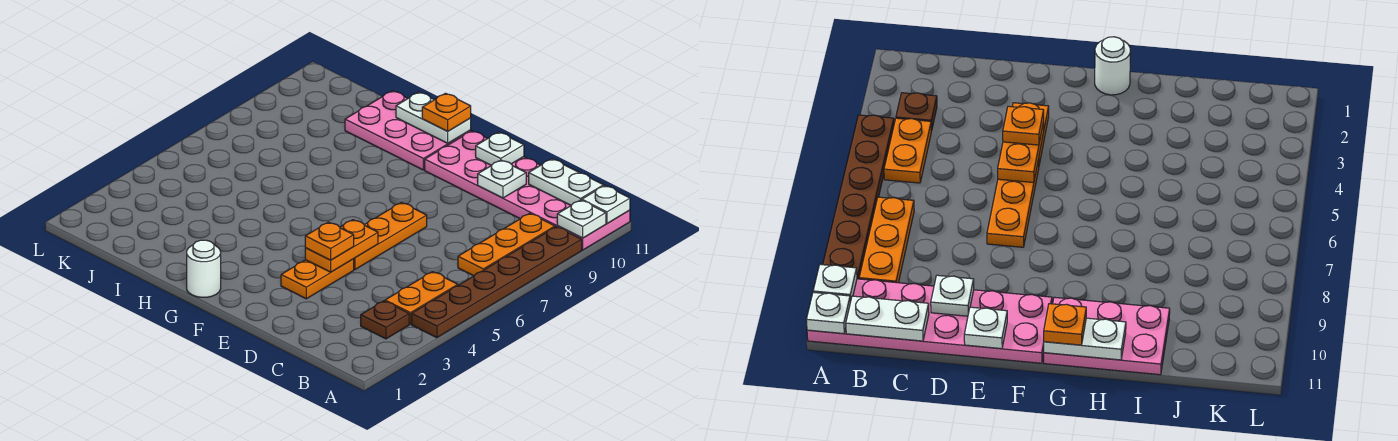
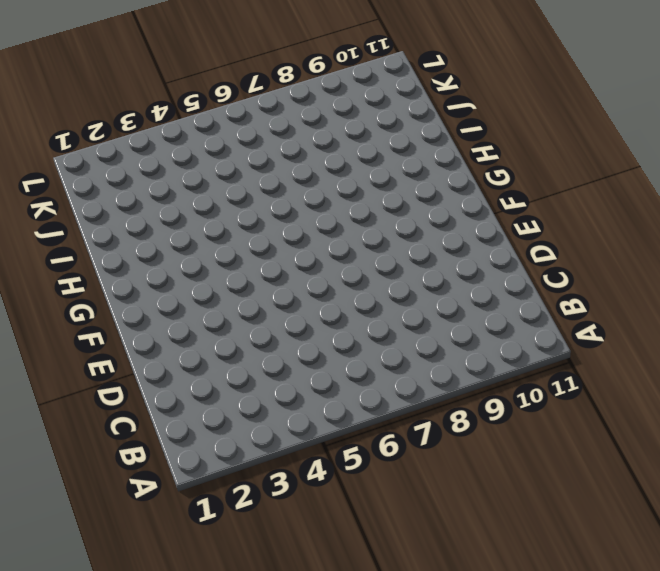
none -> brown 1x6 plate [412,227,582,338]
none -> pink 2x6 plate [425,131,630,250]
none -> brown 1x1 plate [361,301,409,339]

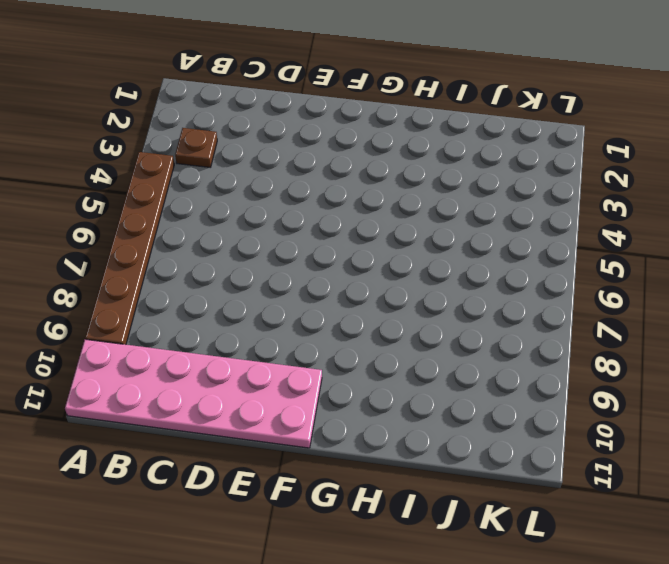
none -> orange 1x2 plate [385,272,458,324]
none -> orange 1x3 plate [458,213,555,276]
none -> orange 1x2 plate [281,259,354,299]

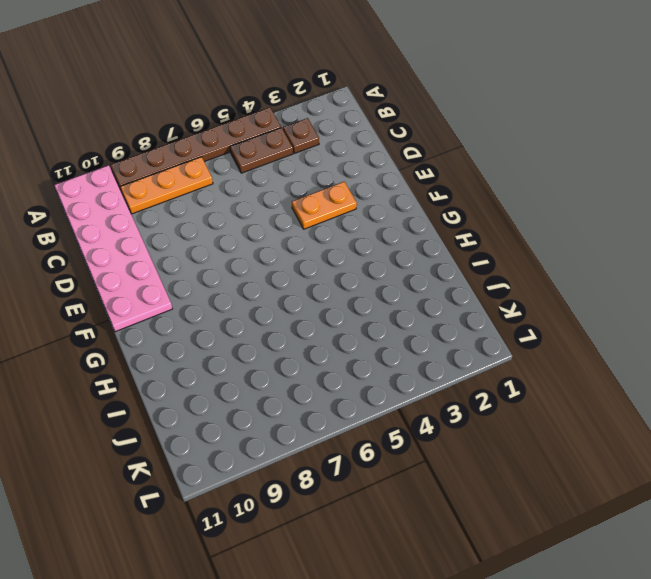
brown 1x2 plate [230,128,293,173] -> orange 1x2 plate [385,272,458,324]
none -> orange 1x3 plate [354,203,427,270]
none -> white 1x1 round brick [187,240,221,297]
none -> pink 2x3 plate [345,91,471,170]

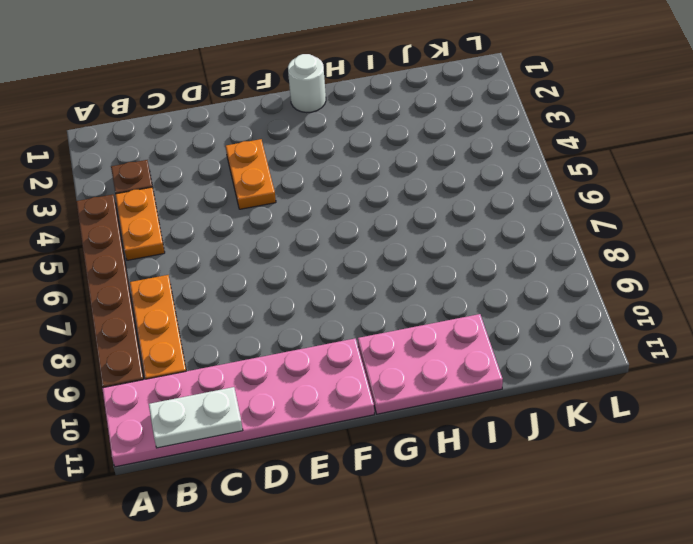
none -> orange 1x3 plate [354,203,427,270]
none -> white 1x1 plate [557,200,606,238]
none -> white 1x1 plate [582,186,630,223]

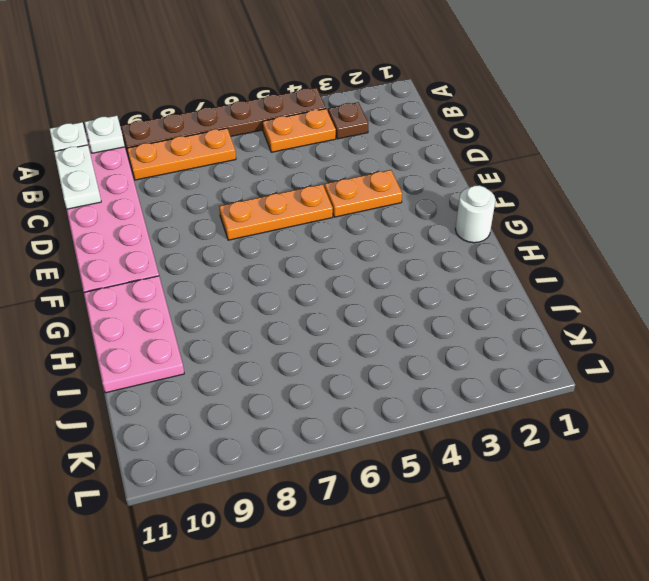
none -> white 1x1 plate [478,160,526,198]
none -> orange 1x2 plate [305,220,378,272]
none -> white 1x1 plate [476,132,524,165]

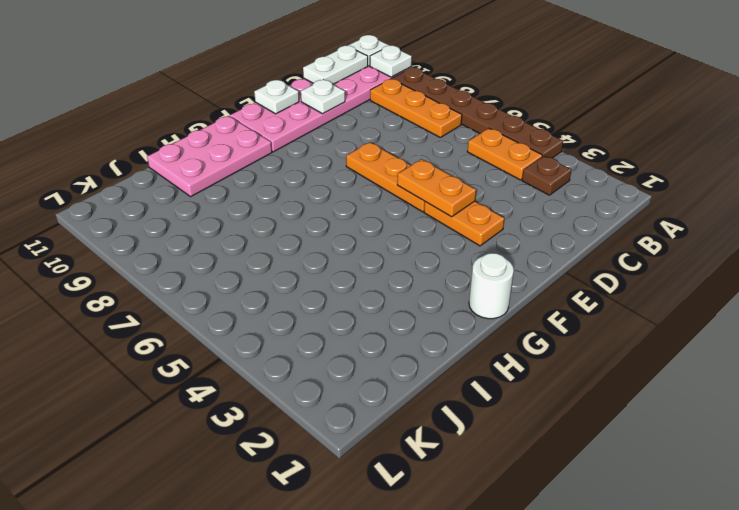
none -> white 1x2 plate [396,92,471,143]
none -> orange 1x1 plate [305,222,354,260]
none -> orange 1x1 plate [422,93,471,131]

